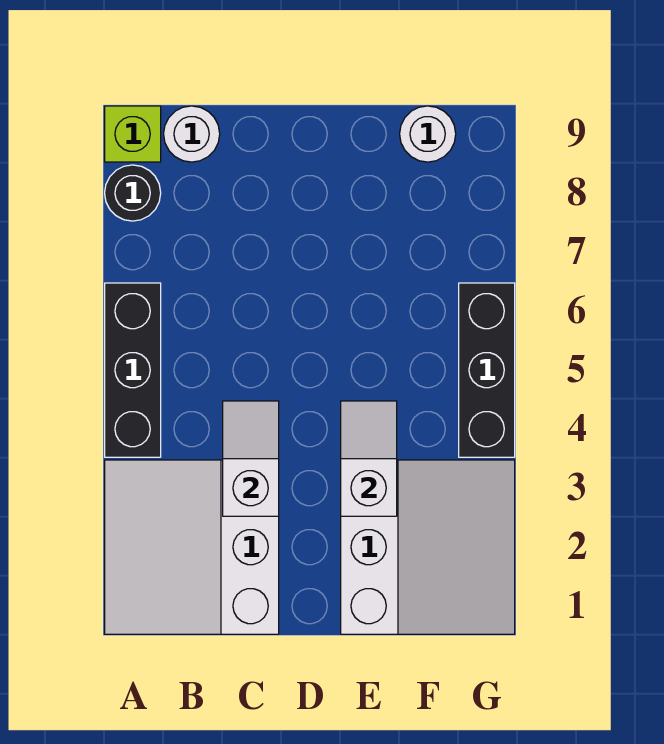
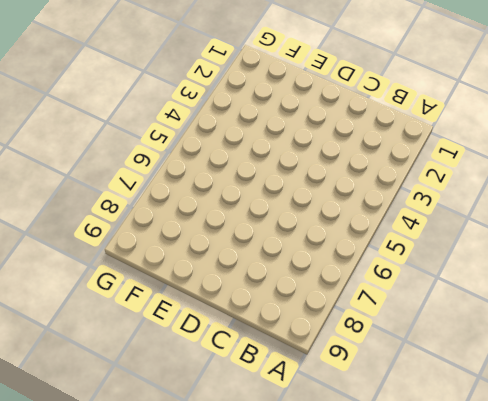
none -> white 3x3 slope [105,460,279,634]
none -> black 1x3 brick [105,283,161,457]

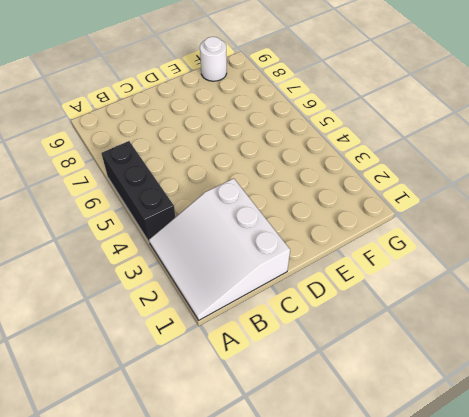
none -> black 1x1 round brick [105,165,161,221]
none -> lime 1x1 brick [105,106,161,162]

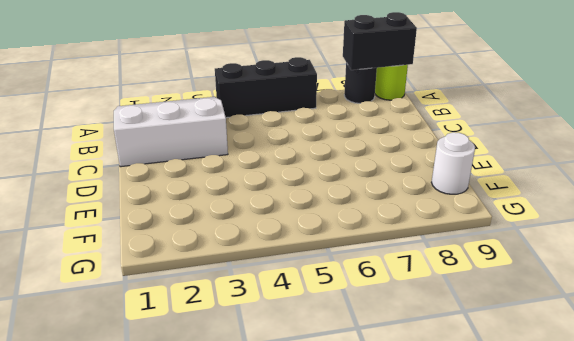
black 1x2 brick [343,12,417,70] -> none
lime 1x1 round brick [375,65,408,100] -> lime 1x1 brick [105,106,161,162]
none -> white 1x1 round brick [164,106,220,162]
none -> white 3x3 slope [341,460,515,634]

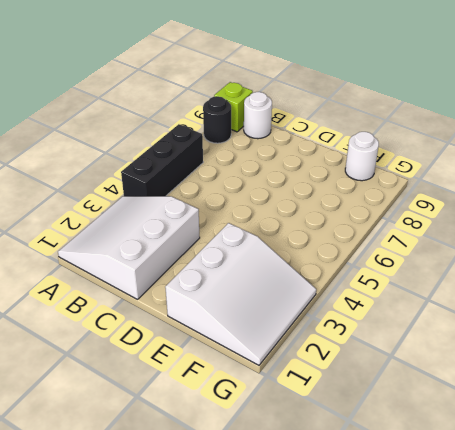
none -> black 1x3 brick [459,283,515,457]
none -> white 1x2 slope [223,401,279,516]

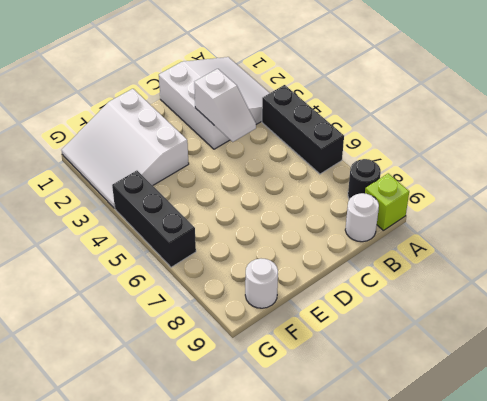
none -> white 1x2 slope [341,401,397,516]

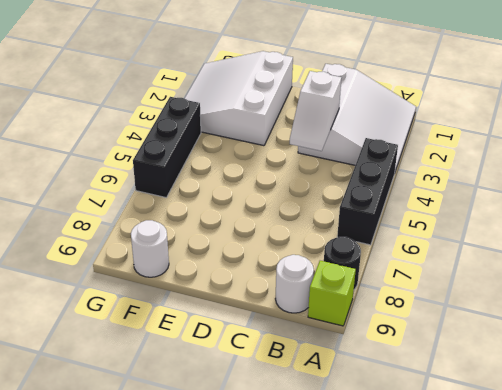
none -> white 1x2 slope [341,401,397,516]

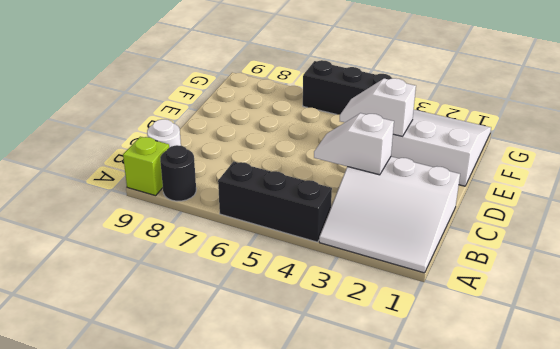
none -> white 1x1 round brick [400,106,456,162]

